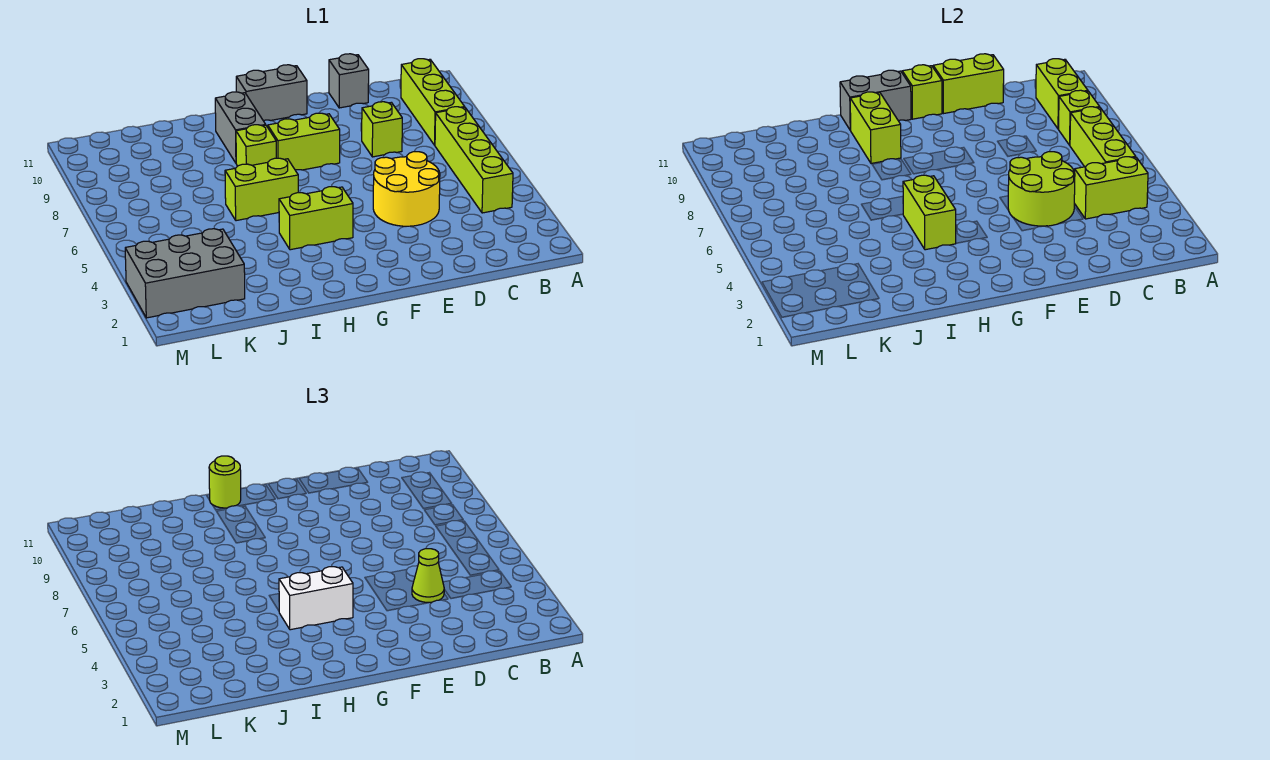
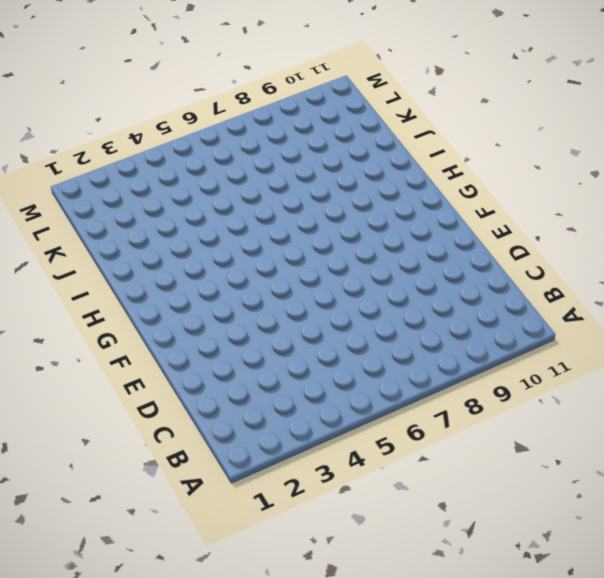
none -> lime 1x4 brick [435,107,513,213]
none -> lime 1x3 brick [401,59,464,145]
none -> yellow 2x2 round brick [373,152,440,226]

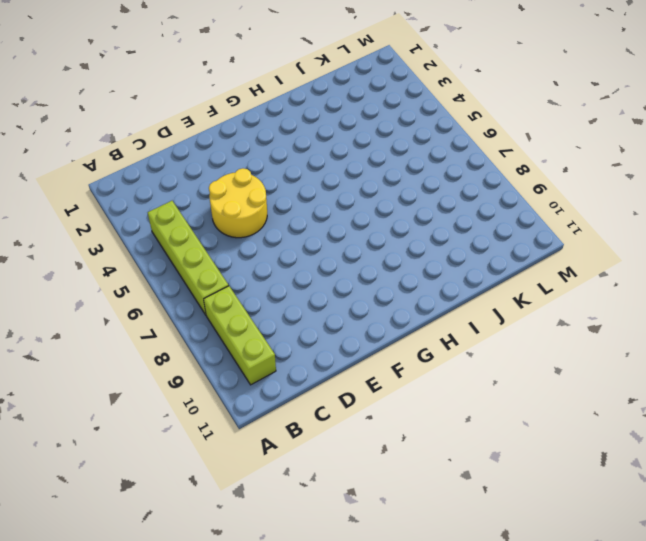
none -> lime 1x1 brick [362,102,402,157]
none -> grey 1x1 brick [329,54,369,108]
none -> lime 1x2 brick [268,113,340,170]

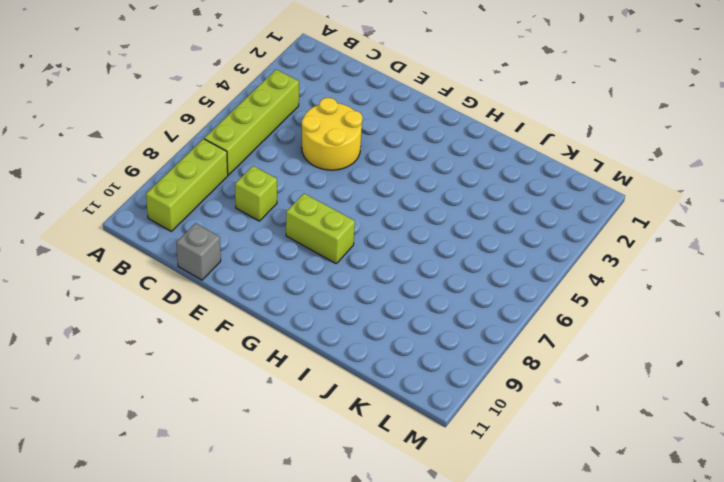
none -> grey 1x2 brick [236,65,307,121]
none -> lime 1x2 brick [279,187,353,250]
none -> lime 1x2 brick [225,158,298,221]

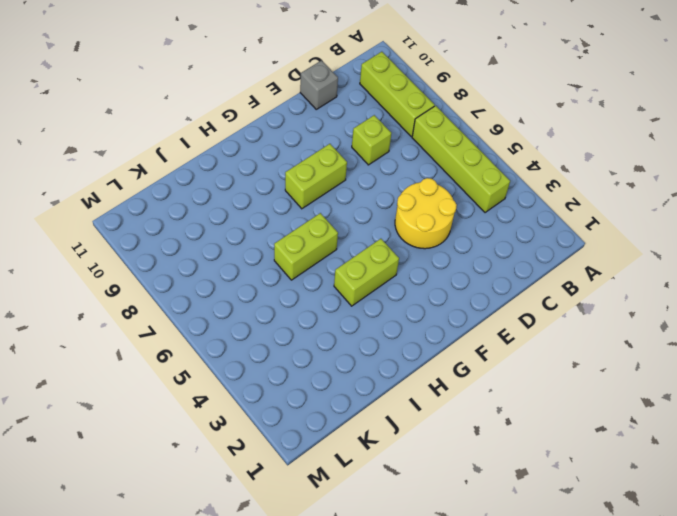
none -> grey 1x2 brick [236,65,307,121]
none -> lime 1x1 brick [236,125,276,166]
none -> grey 1x2 brick [215,92,265,163]

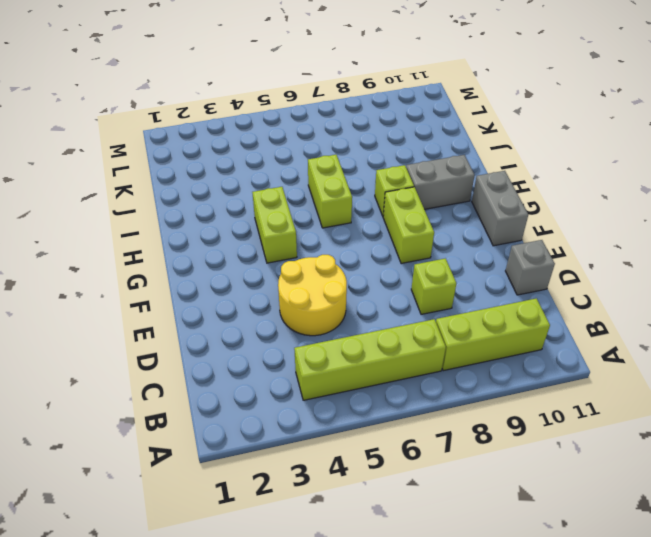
none -> grey 2x3 brick [125,229,245,318]
none -> lime 1x2 brick [1074,157,1148,219]
none -> lime 1x3 brick [1070,107,1136,167]

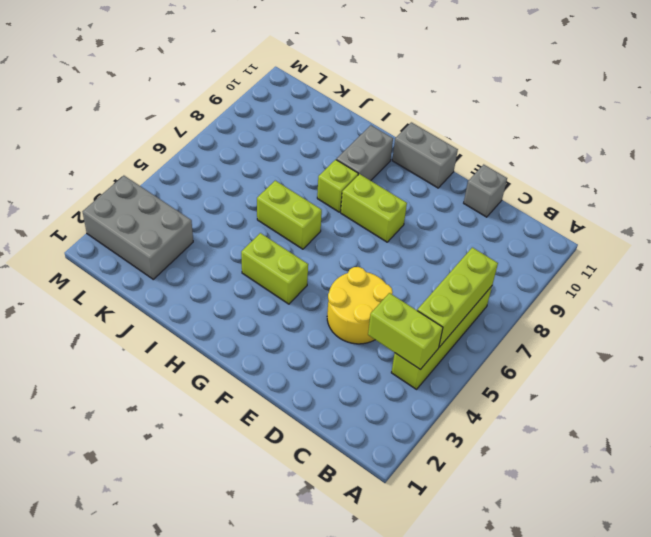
none -> lime 1x3 brick [401,59,464,145]
none -> lime 1x1 brick [362,102,402,157]
none -> lime 1x1 brick [1059,90,1099,145]

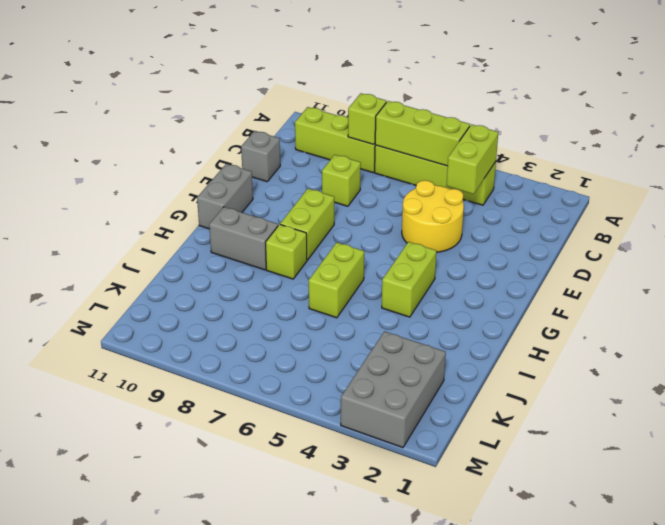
none -> lime 1x2 brick [1036,59,1088,129]
none -> lime 2x2 round brick [1008,152,1075,226]
none -> lime 1x2 brick [933,54,1004,114]

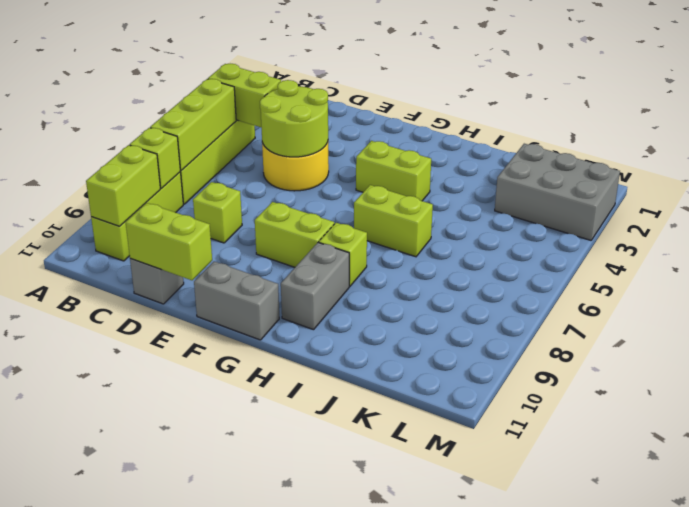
none -> lime 1x1 brick [902,65,942,119]
none -> grey 1x2 brick [840,70,911,130]
none -> lime 1x2 brick [903,175,956,250]

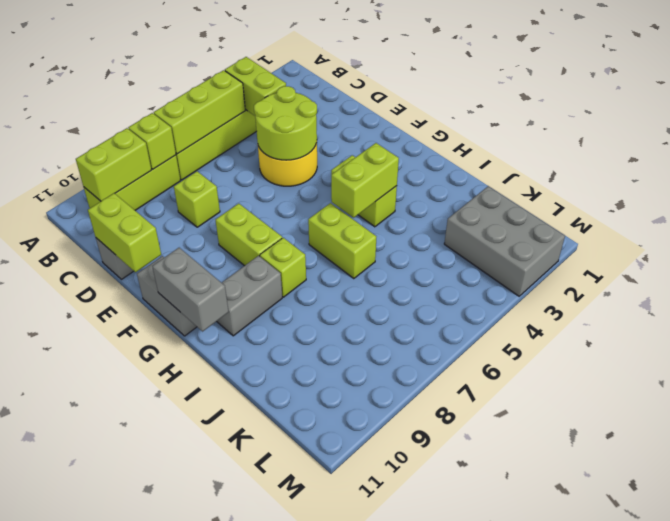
none -> lime 1x1 brick [902,65,942,119]
none -> lime 1x2 brick [850,92,901,163]
none -> lime 1x1 cone [412,549,444,603]

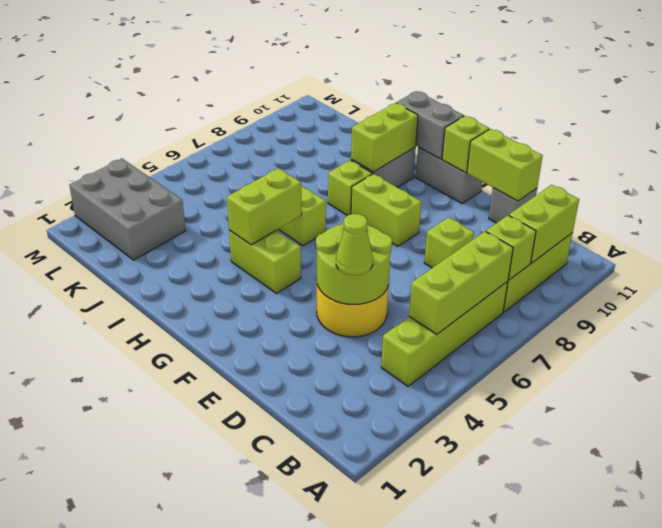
none -> lime 1x2 brick [1074,157,1148,219]
none -> white 1x2 brick [279,567,353,630]
none -> lime 1x1 round brick [209,456,241,508]

